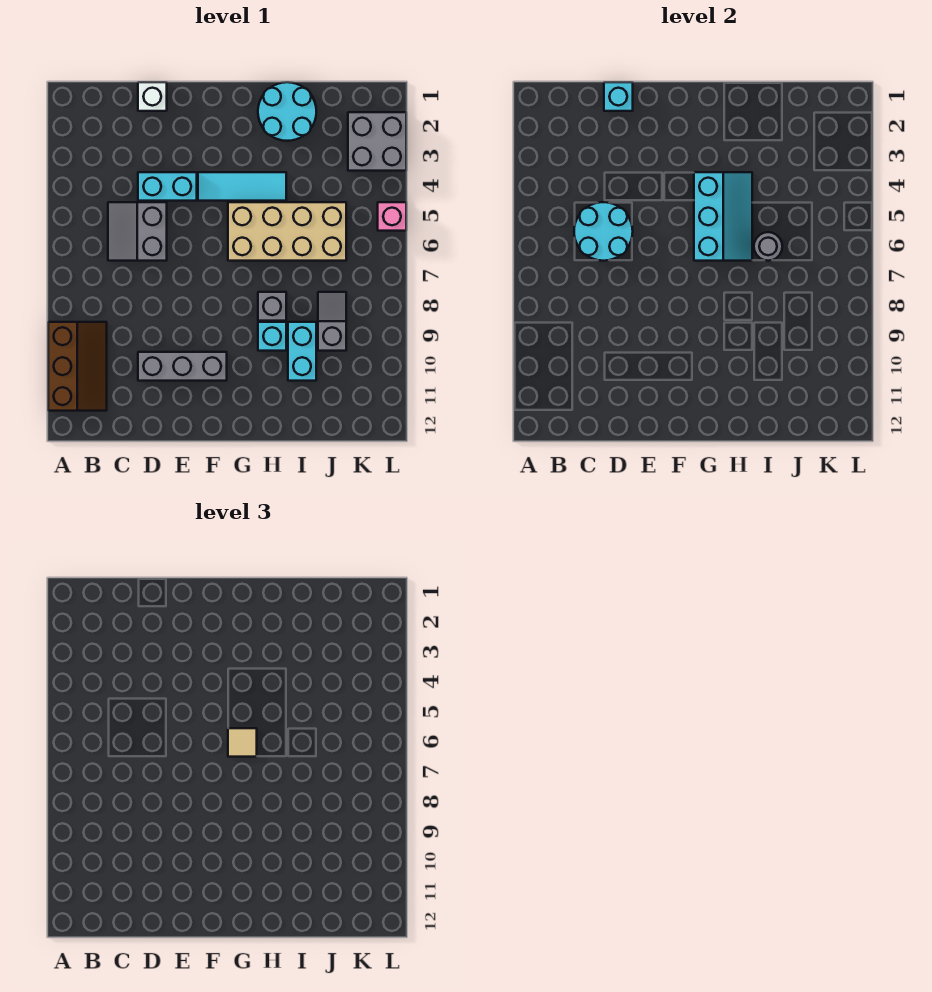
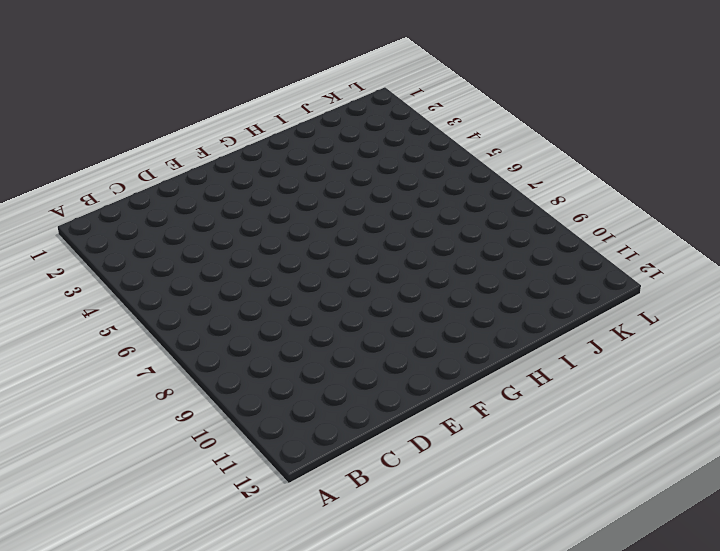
none -> brown 2x3 slope [48,322,107,411]
none -> grey 2x2 slope [108,202,167,261]
none -> white 1x1 brick [138,82,167,111]

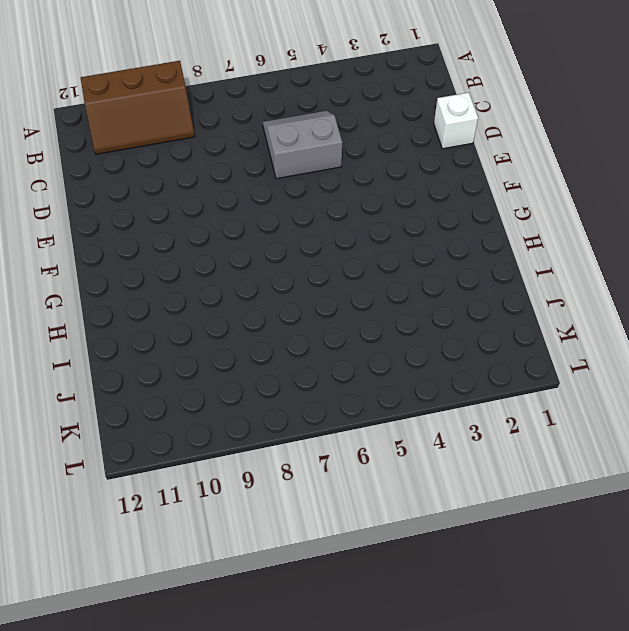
none -> cyan 1x2 brick [138,172,197,201]
none -> grey 1x3 brick [138,352,227,381]
none -> cyan 1x3 tile [198,172,286,201]

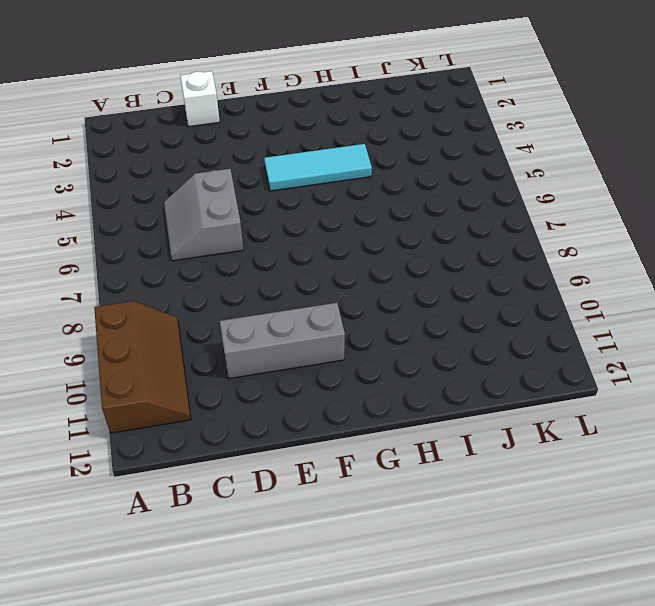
none -> cyan 1x2 brick [138,172,197,201]
none -> tan 2x4 brick [228,202,346,261]
none -> cyan 2x2 round brick [258,82,316,141]

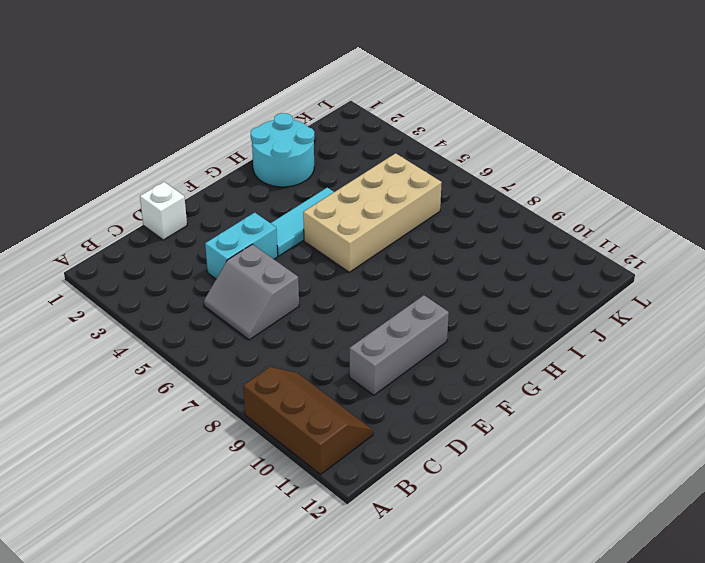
none -> grey 1x1 brick [258,292,286,321]
none -> cyan 1x1 brick [258,322,286,351]
none -> cyan 1x2 brick [288,322,316,381]

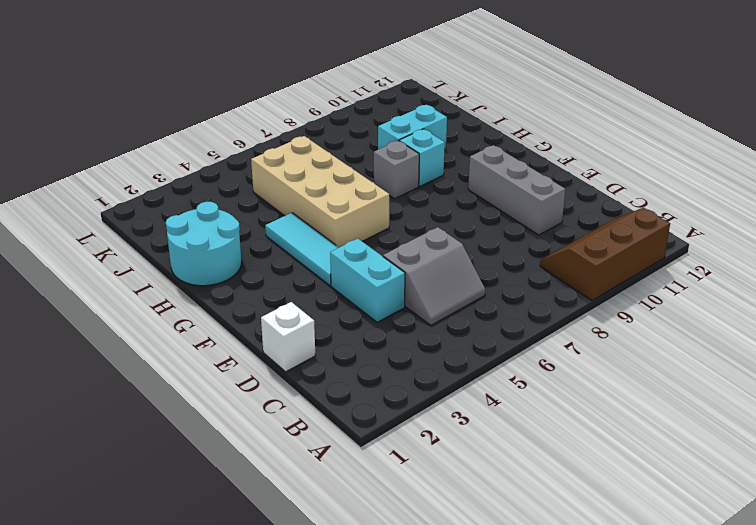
none -> grey 1x2 slope [318,292,346,351]
none -> grey 2x2 brick [348,112,406,171]
none -> pink 1x1 brick [378,202,406,231]

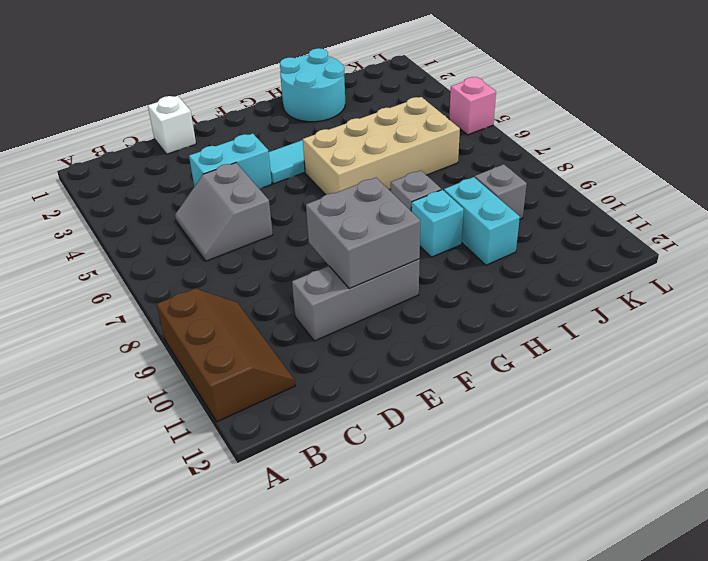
grey 2x2 brick [306,178,420,289] -> grey 2x2 brick moved to [348,112,406,171]
none -> cyan 2x2 round brick [574,202,633,261]
none -> cyan 1x1 brick [604,82,633,111]
none -> cyan 2x3 slope [694,172,752,261]

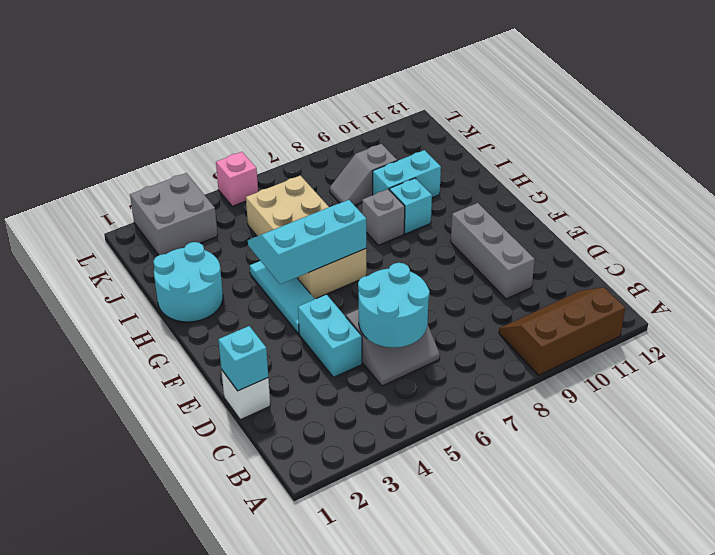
none -> grey 1x1 round brick [754,232,782,261]
none -> tan 1x1 tile [228,728,257,757]

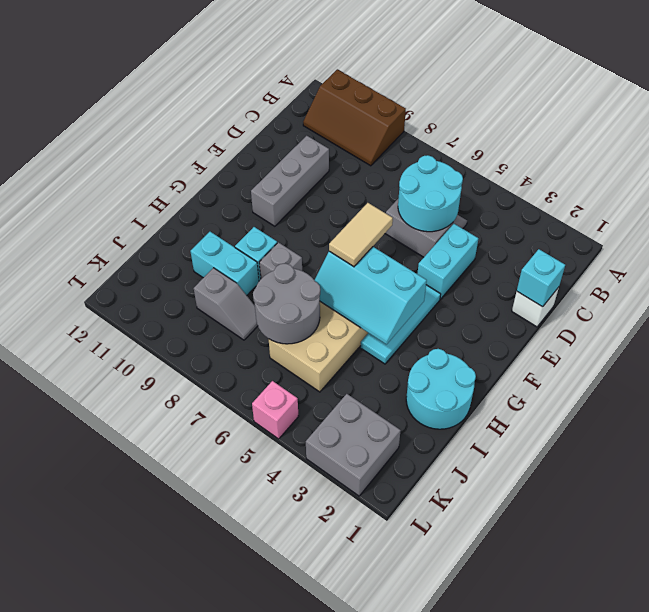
tan 1x2 tile [329,203,393,267] -> tan 1x1 tile [228,728,257,757]
grey 2x2 round brick [253,264,320,344] -> grey 1x1 round brick [754,232,782,261]

